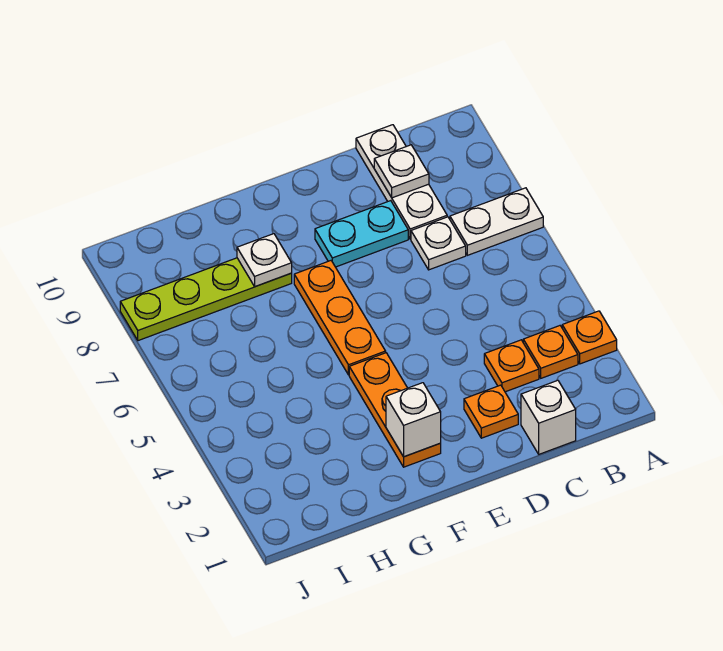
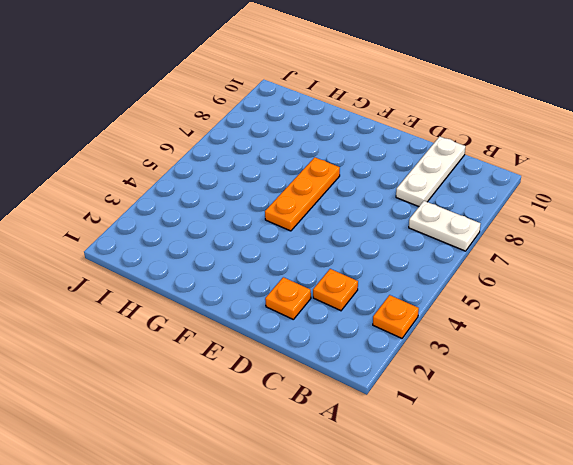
none -> orange 1x1 plate [523,326,578,378]
none -> white 1x1 brick [521,380,576,454]
none -> white 1x1 plate [411,217,466,270]

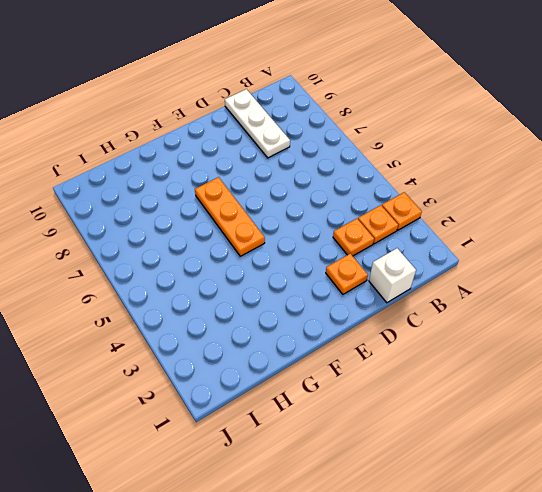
none -> white 1x2 plate [450,188,543,255]
none -> white 1x1 plate [411,217,466,270]
none -> cyan 1x2 plate [315,201,408,267]

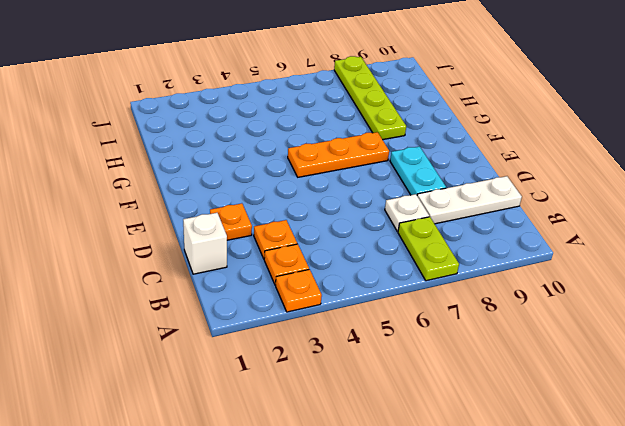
lime 1x2 plate [398,217,459,281] -> white 1x2 plate [450,188,543,255]
none -> orange 1x3 plate [349,353,441,467]
none -> white 1x1 plate [374,145,429,198]
none -> white 1x1 brick [386,383,441,457]

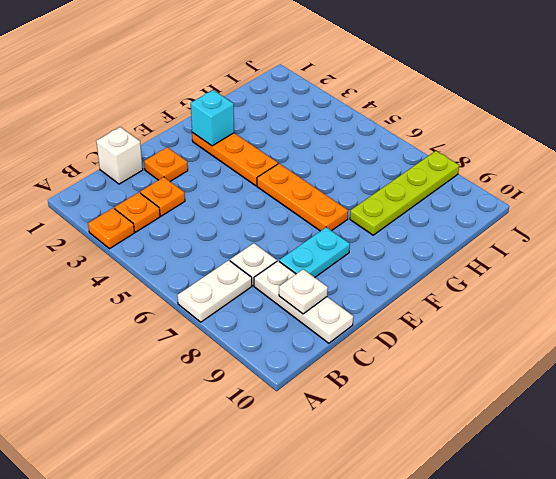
cyan 1x1 brick [191,90,234,146] -> white 1x1 brick [386,383,441,457]
none -> white 1x1 plate [237,234,292,287]

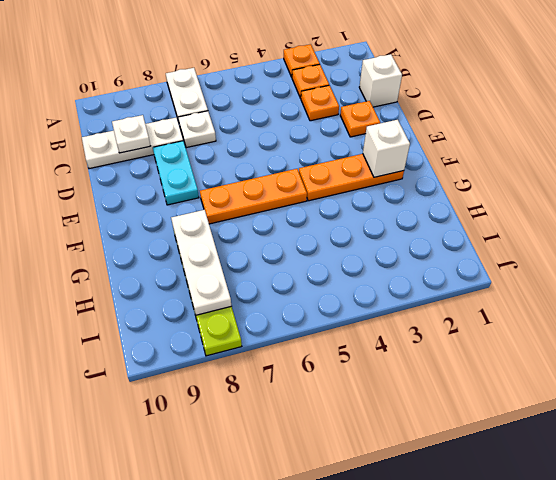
white 1x3 plate [171,210,231,315] -> white 1x1 plate [237,234,292,287]

